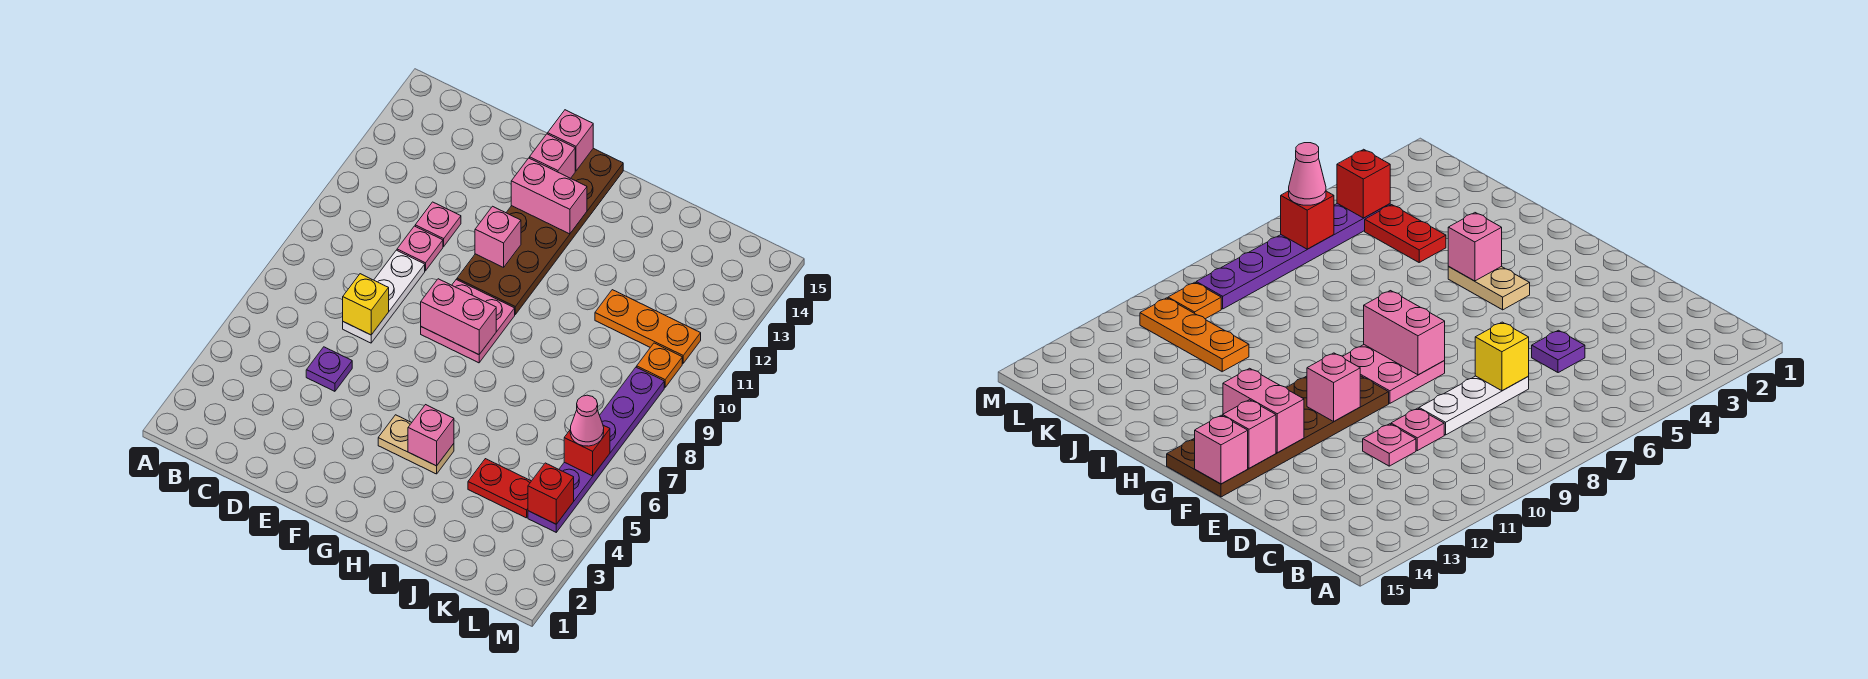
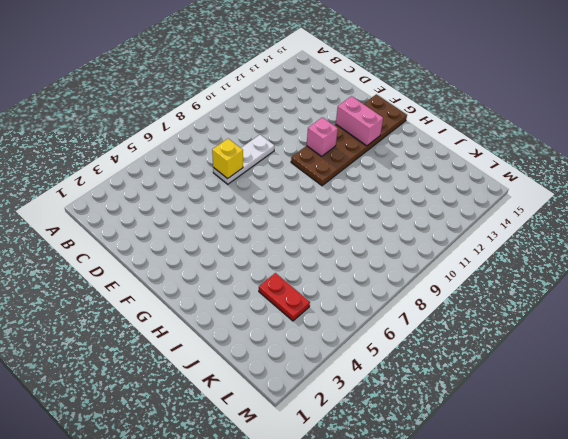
none -> purple 1x1 plate [306,347,352,391]
none -> pink 1x1 plate [397,226,443,271]
none -> pink 1x1 plate [415,202,461,247]

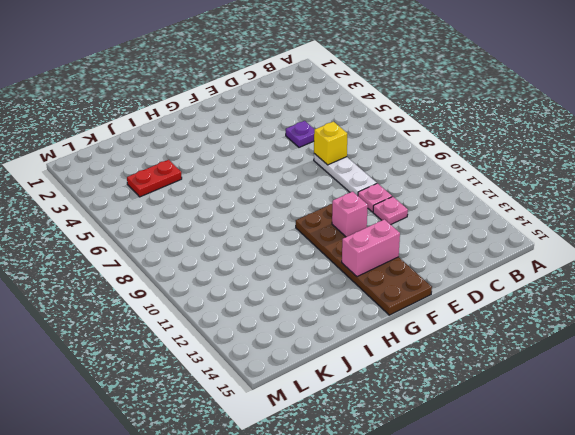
none -> pink 2x2 plate [421,280,515,363]
none -> tan 1x2 plate [378,415,454,474]
none -> orange 1x3 plate [595,290,701,363]

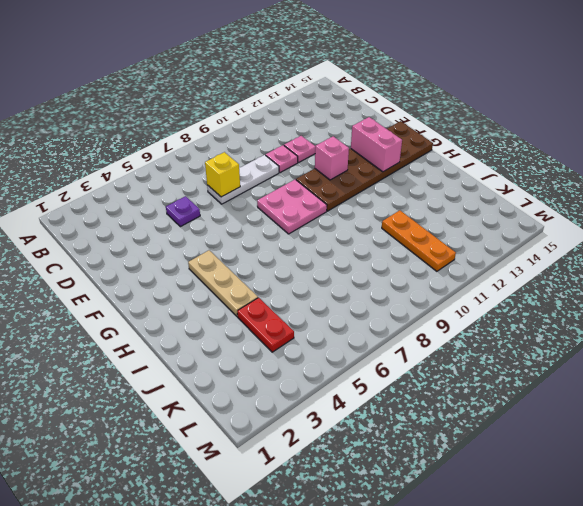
tan 1x3 plate [188,250,258,317] -> tan 1x2 plate [378,415,454,474]
none -> purple 1x6 plate [528,367,664,532]
none -> orange 1x1 plate [637,343,682,387]
none -> pink 1x2 brick [421,279,496,355]

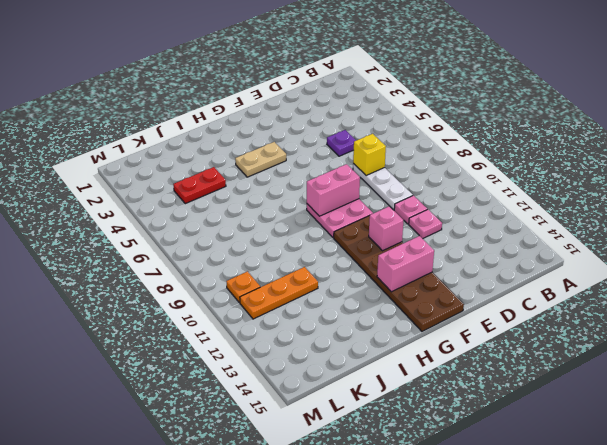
none -> purple 1x6 plate [528,367,664,532]
none -> pink 1x1 brick [530,134,575,178]
none -> pink 1x1 brick [548,110,593,171]

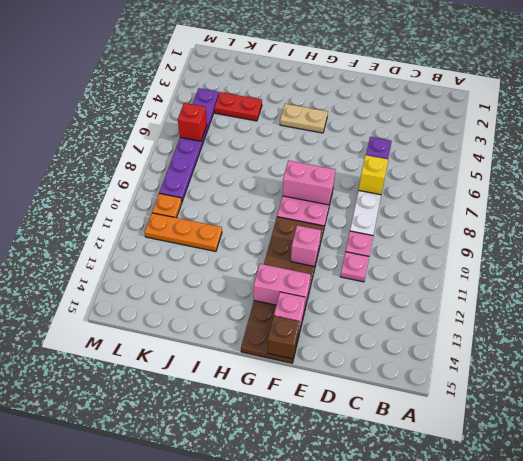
brown 1x1 brick [267,316,300,359] -> pink 1x1 brick [548,110,593,171]
none -> pink 1x1 brick [408,405,454,466]
none -> red 1x1 brick [528,463,574,524]
none -> pink 1x1 cone [570,395,604,446]

